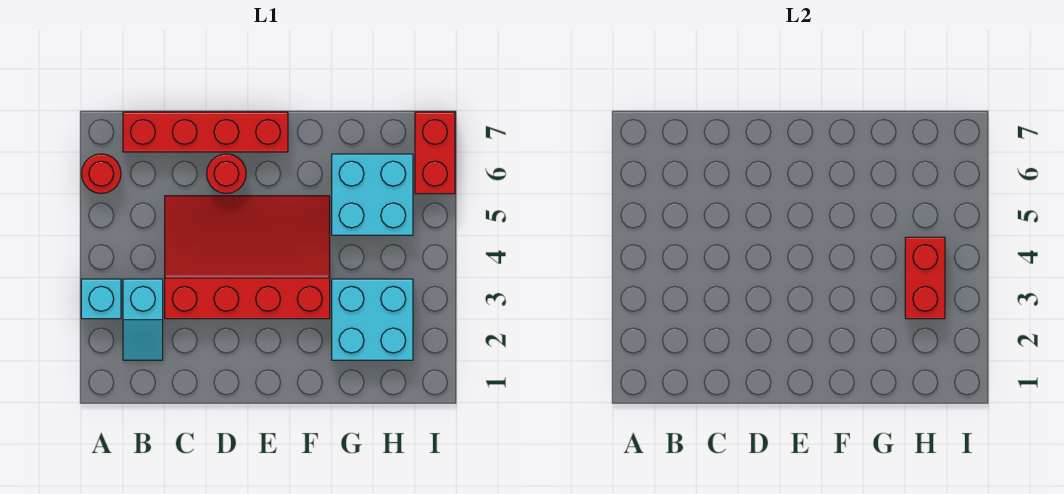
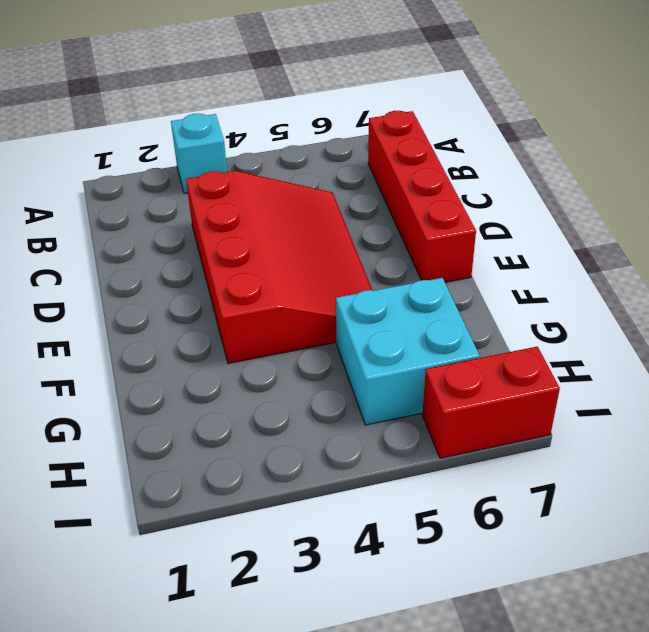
none -> red 1x1 round brick [81,154,121,194]
none -> cyan 1x2 slope [123,279,163,360]

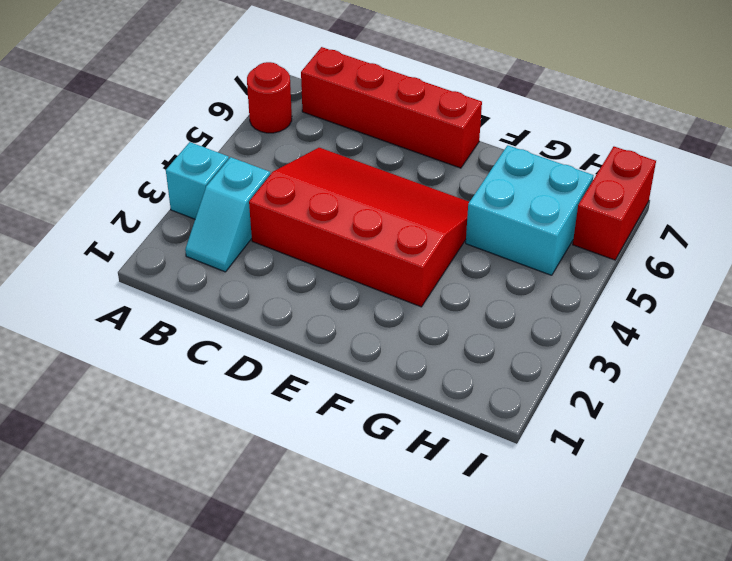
none -> red 1x1 round brick [207,154,246,194]
none -> cyan 2x2 brick [332,279,413,360]

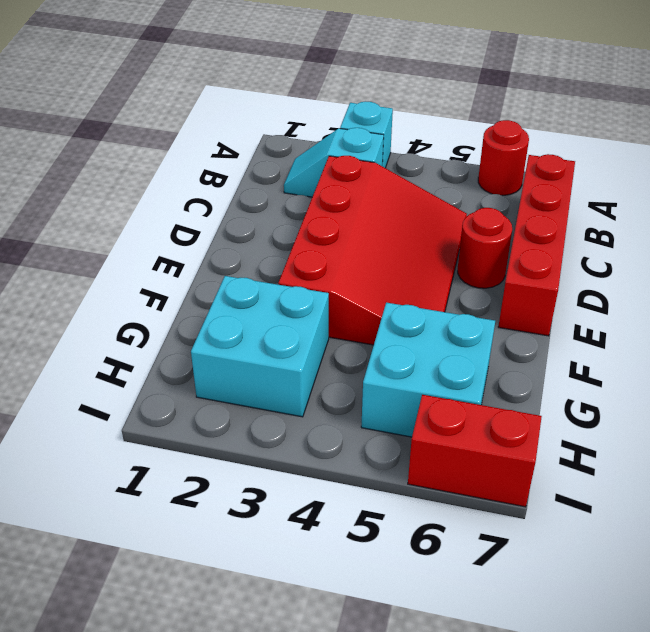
none -> red 1x2 brick [905,237,945,319]

